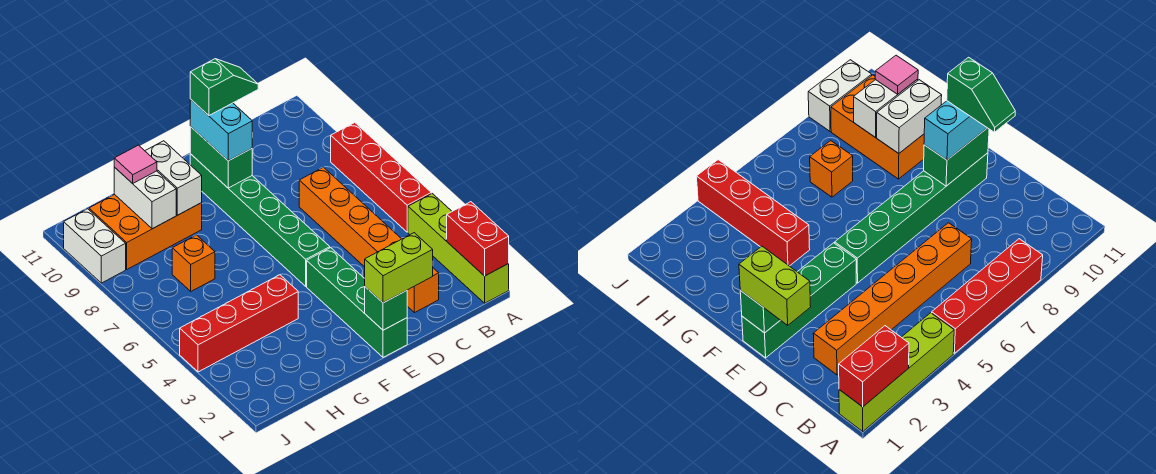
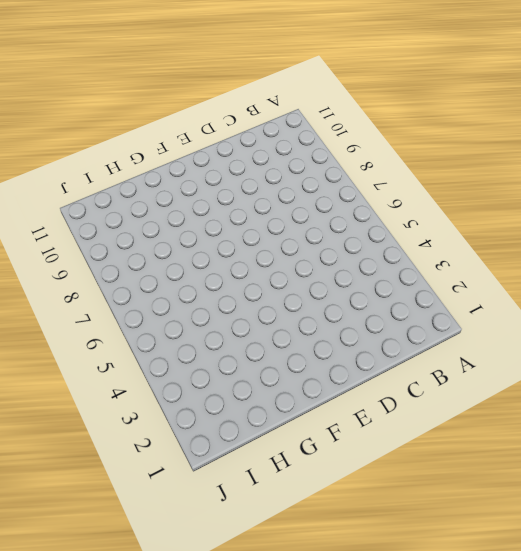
none -> lime 1x4 brick [408,194,509,303]
none -> red 1x4 brick [331,122,431,232]
none -> orange 1x6 brick [299,167,439,313]

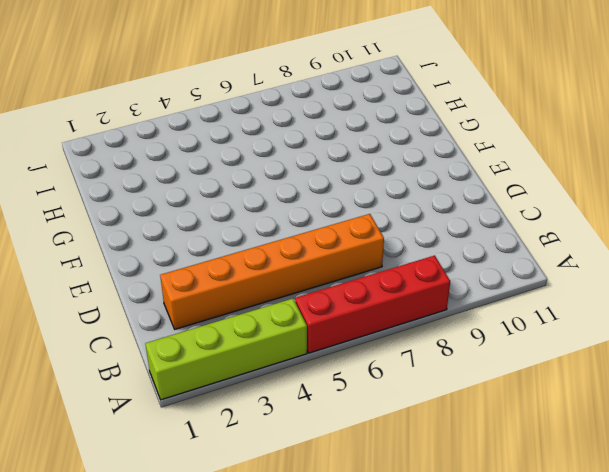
none -> green 1x4 brick [307,248,407,357]
none -> green 1x6 brick [190,154,330,286]
none -> red 1x4 brick [180,275,298,372]

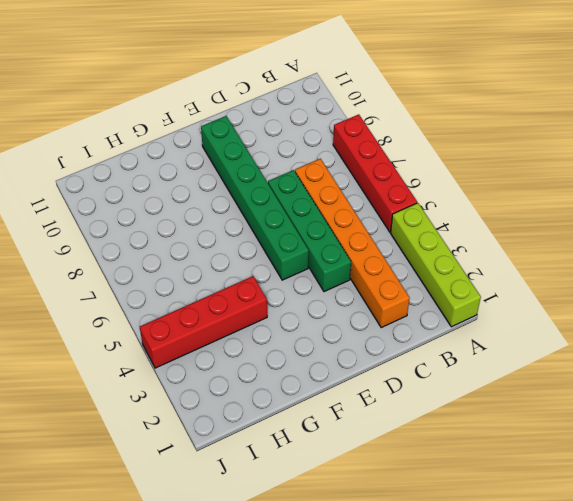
green 1x4 brick [268,170,351,292] -> green 1x4 brick moved to [307,248,407,357]
none -> orange 2x3 brick [89,194,202,269]
none -> orange 1x1 brick [172,235,215,291]
none -> white 1x2 brick [64,209,126,283]

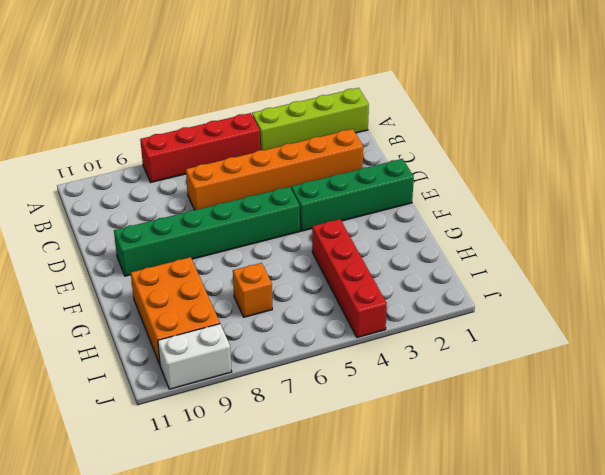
none -> red 1x2 brick [447,202,509,276]
none -> green 1x1 brick [365,287,407,330]
none -> green 1x2 brick [190,127,252,188]

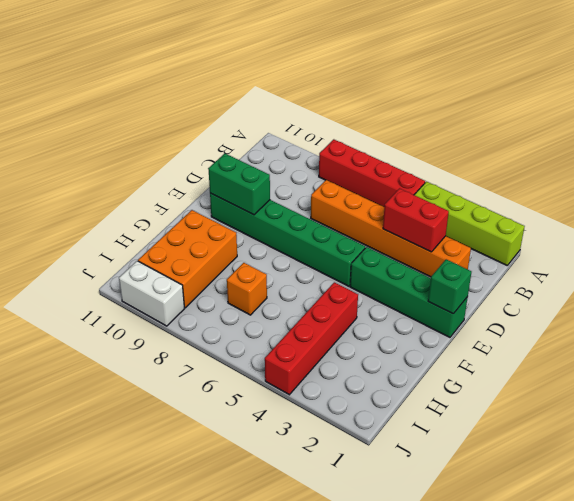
red 1x2 brick [383,188,449,252] -> red 1x2 brick moved to [447,202,509,276]
none -> white 1x2 brick [145,141,202,215]
none -> white 1x2 brick [114,167,176,229]
none -> lime 1x2 brick [365,233,433,303]

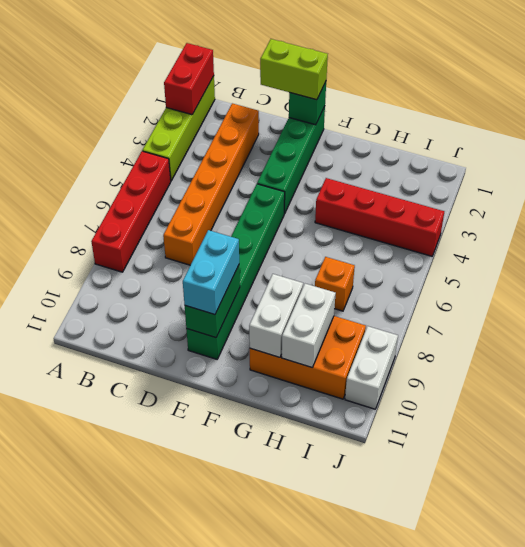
none -> pink 1x1 tile [114,145,157,184]
none -> green 1x2 slope [190,59,258,115]

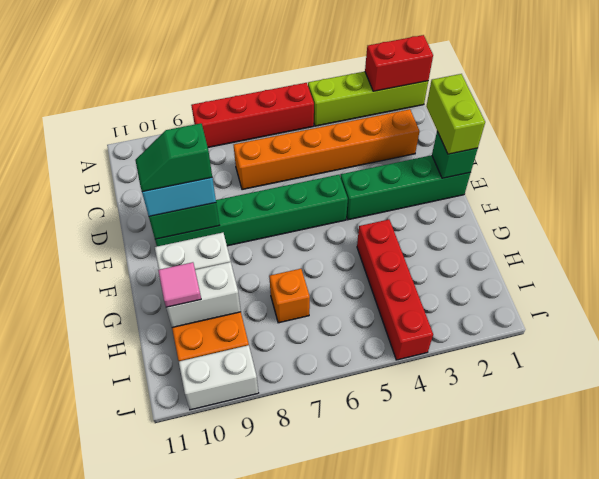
green 1x2 slope [135,123,212,192] -> green 1x2 slope turned to [190,59,258,115]

